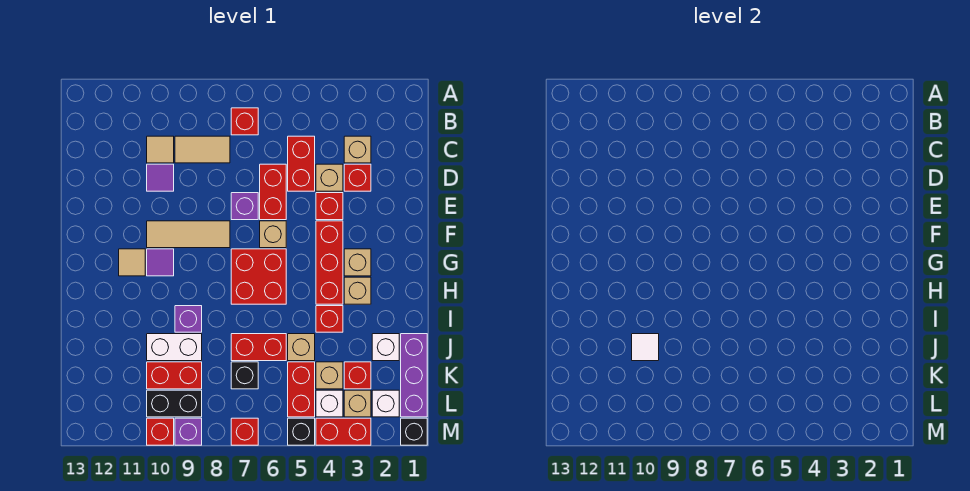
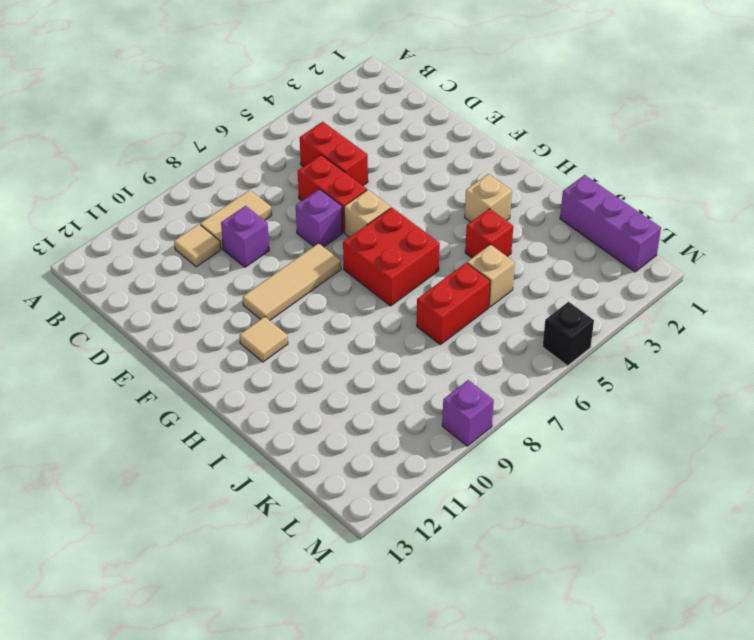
purple 1x1 brick [221,206,269,267] -> purple 1x1 brick moved to [175,306,202,332]
none -> red 1x1 brick [231,108,258,135]
none -> tan 1x1 brick [344,136,371,163]
none -> red 1x1 brick [344,164,371,191]
none -> tan 1x1 brick [316,164,343,191]

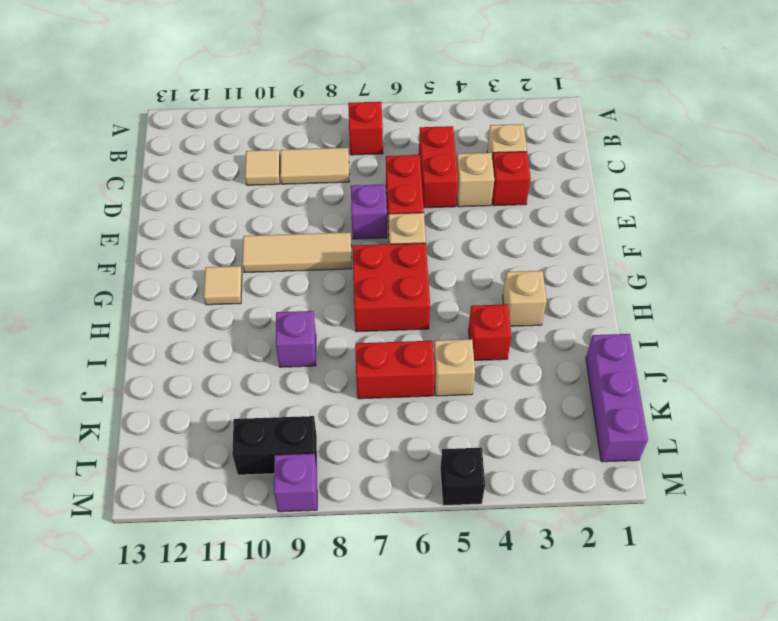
none -> purple 1x1 tile [147,164,174,191]
none -> red 1x1 brick [316,193,343,220]
none -> red 1x3 brick [316,221,343,304]
none -> tan 1x1 brick [344,249,371,276]

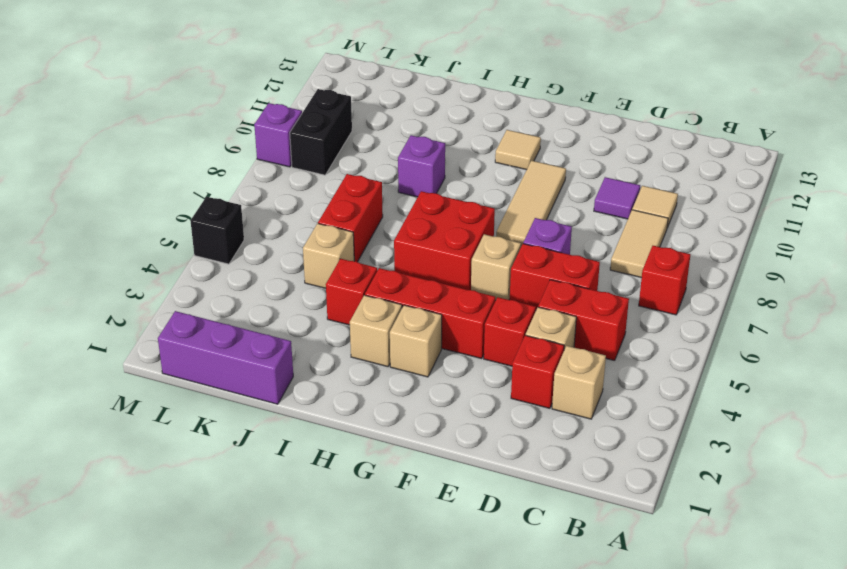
none -> purple 1x1 tile [147,249,174,276]
none -> white 1x1 brick [372,334,399,361]
none -> white 1x2 brick [147,334,202,361]
none -> red 1x1 brick [344,362,371,389]

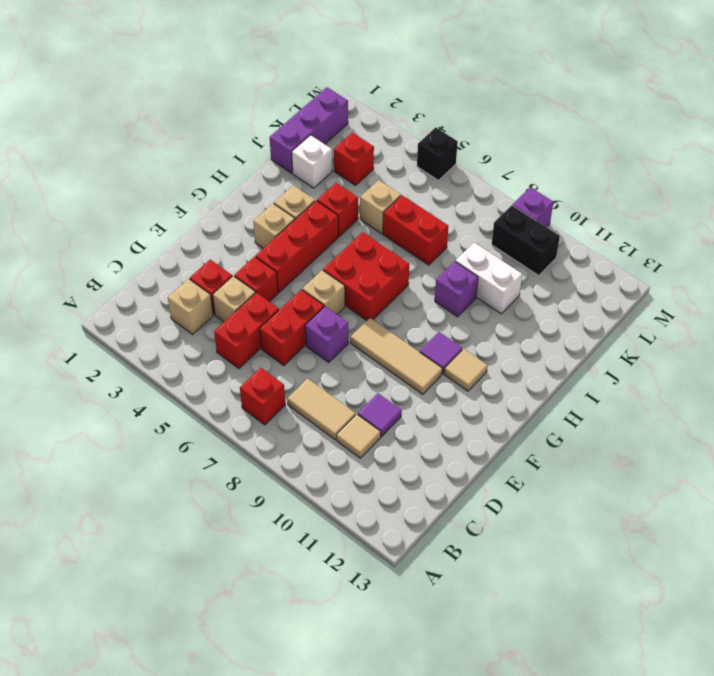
none -> tan 1x1 brick [316,362,343,389]
none -> red 1x2 brick [288,362,315,417]
none -> black 1x1 brick [231,362,258,389]
none -> red 1x2 brick [147,362,202,389]

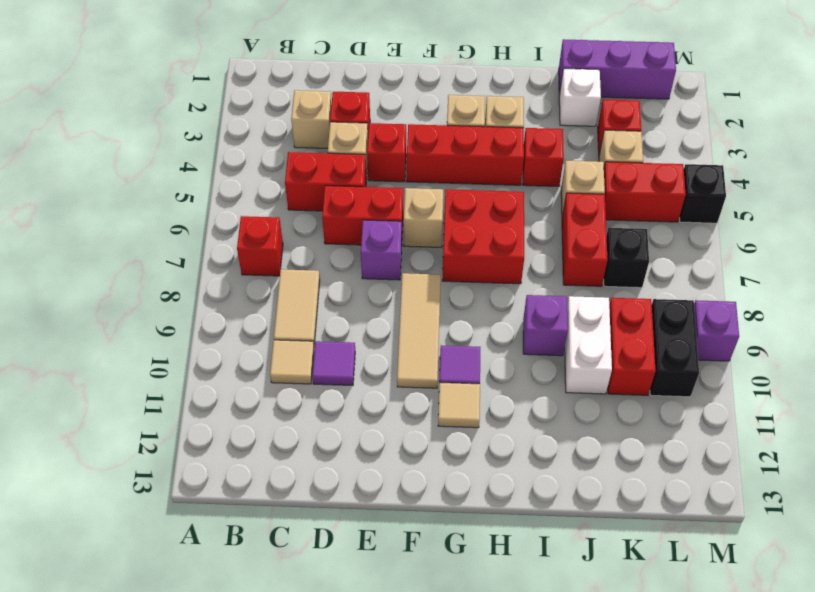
none -> white 1x1 brick [372,390,399,417]
none -> tan 1x1 brick [344,390,371,417]
none -> white 1x1 brick [316,390,343,417]
none -> black 1x1 brick [401,418,427,445]

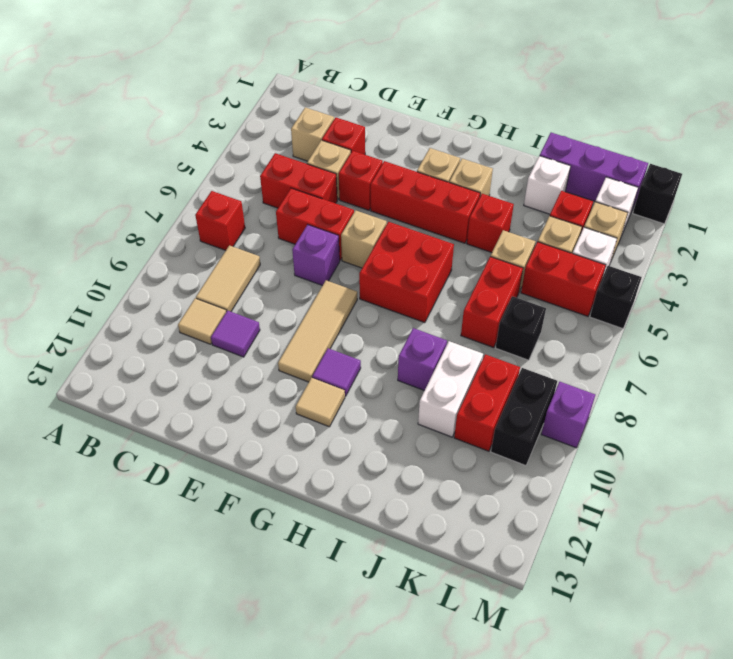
none -> red 1x2 brick [316,418,371,445]
none -> red 1x1 brick [231,418,258,445]
none -> red 1x1 brick [147,418,174,445]
none -> white 1x1 tile [632,334,659,361]

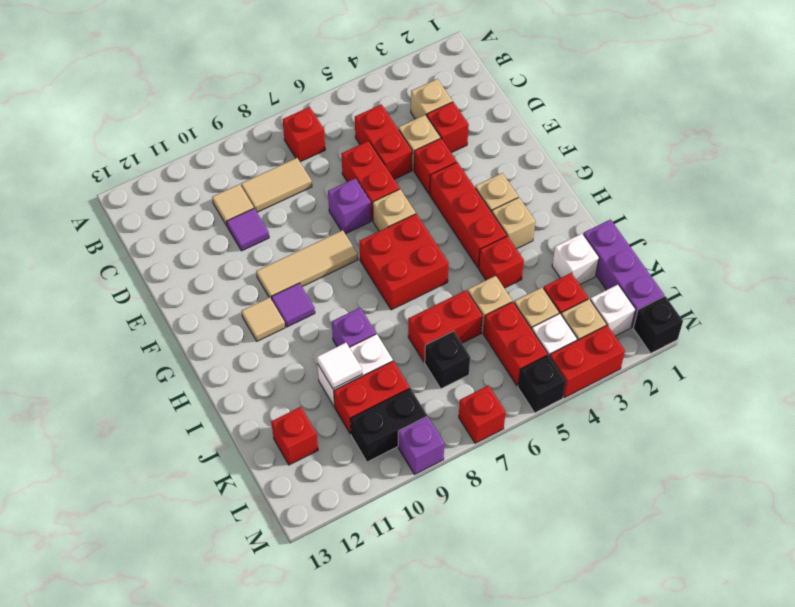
red 1x1 brick [271,407,318,465] -> red 1x1 brick moved to [147,418,174,445]

